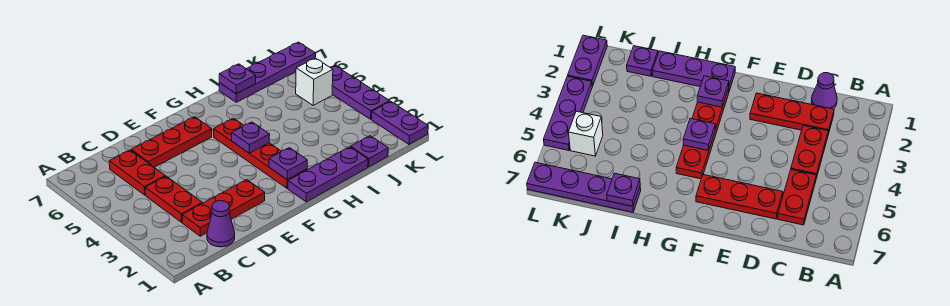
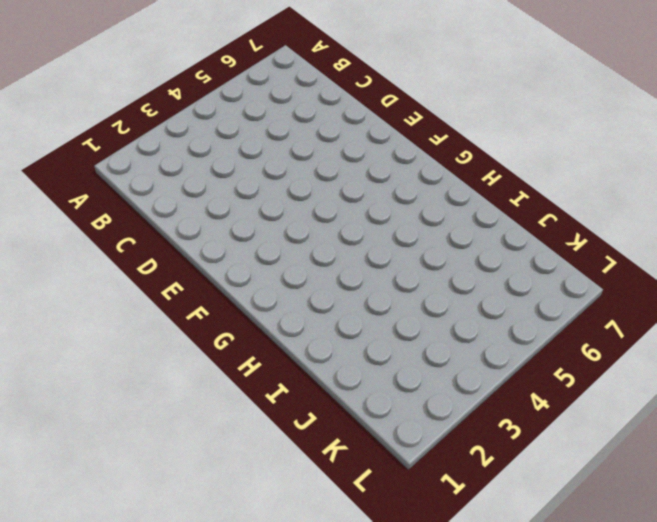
none -> purple 1x1 cone [207,201,235,247]
none -> red 1x3 plate [182,180,265,236]
none -> red 1x2 plate [145,176,202,222]

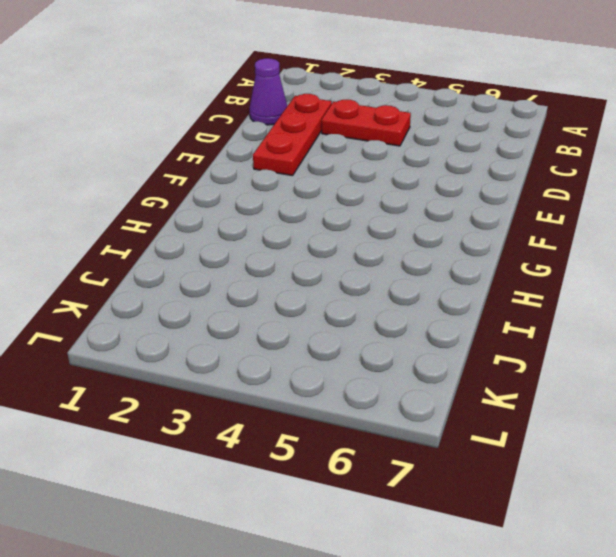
none -> red 1x2 plate [109,150,165,195]
none -> red 1x3 plate [131,117,212,167]
none -> purple 1x3 plate [288,147,368,202]

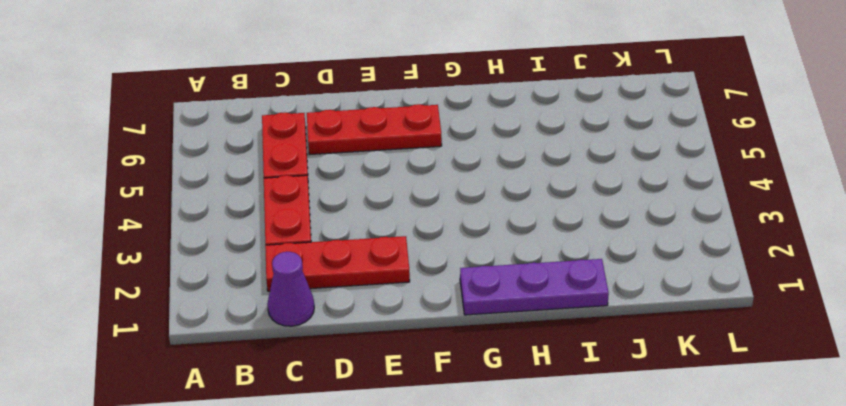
none -> red 1x4 plate [214,118,307,188]
none -> purple 1x4 plate [219,42,316,102]
none -> purple 1x1 plate [351,136,388,167]

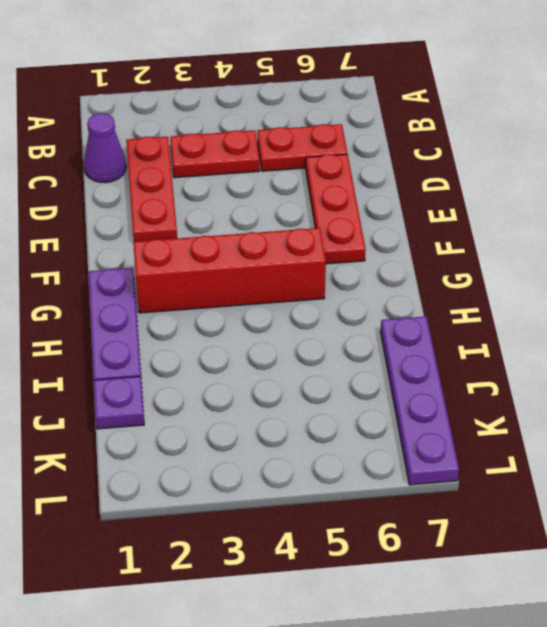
red 1x4 brick [133,228,326,313] -> red 1x4 plate [214,118,307,188]
none -> white 1x1 brick [296,58,333,105]
none -> purple 1x2 plate [371,101,428,144]
none -> purple 1x3 plate [330,65,390,119]

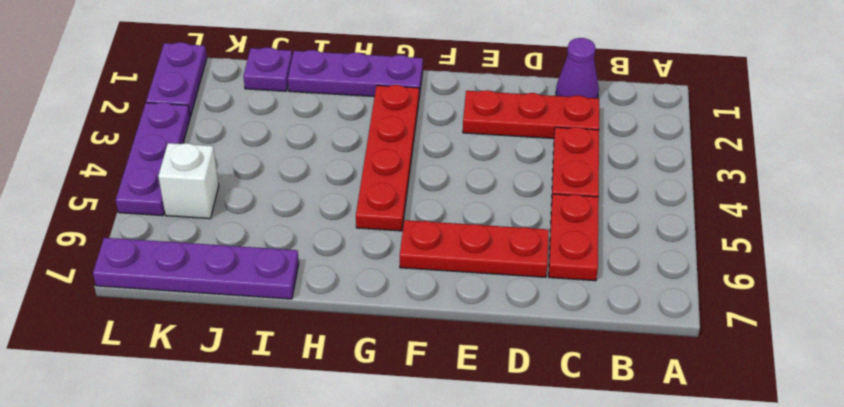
none -> purple 1x1 plate [269,148,307,180]
none -> purple 1x1 plate [232,122,270,153]
none -> purple 1x1 plate [219,64,256,94]

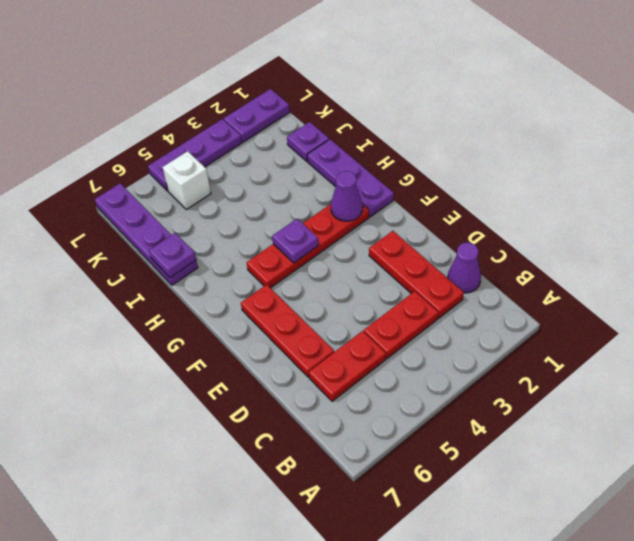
purple 1x1 cone [331,171,363,221] -> purple 1x1 plate [269,148,307,180]

